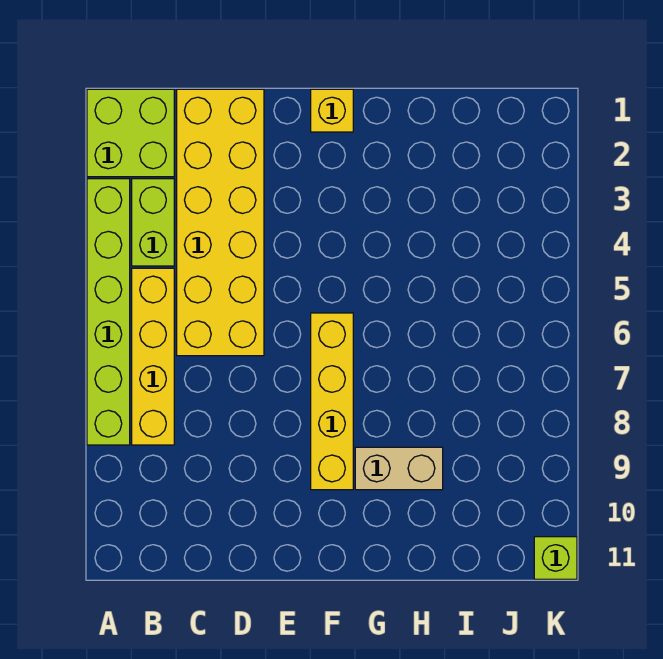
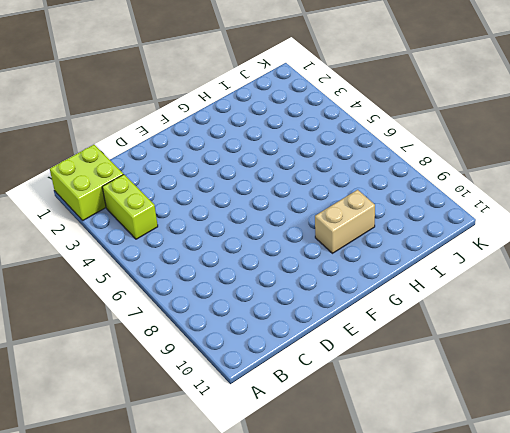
none -> lime 1x6 brick [87,179,130,445]
none -> yellow 1x4 brick [132,268,174,445]

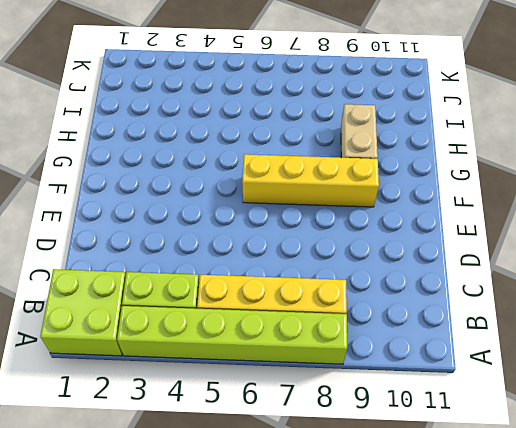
none -> yellow 2x6 brick [177,89,264,356]
none -> yellow 1x1 brick [311,89,353,132]

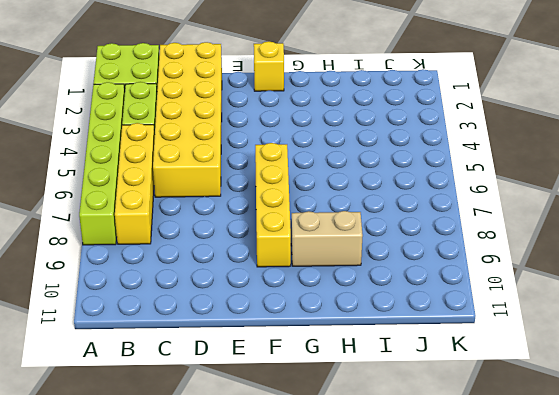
none -> lime 1x1 brick [534,537,577,579]

